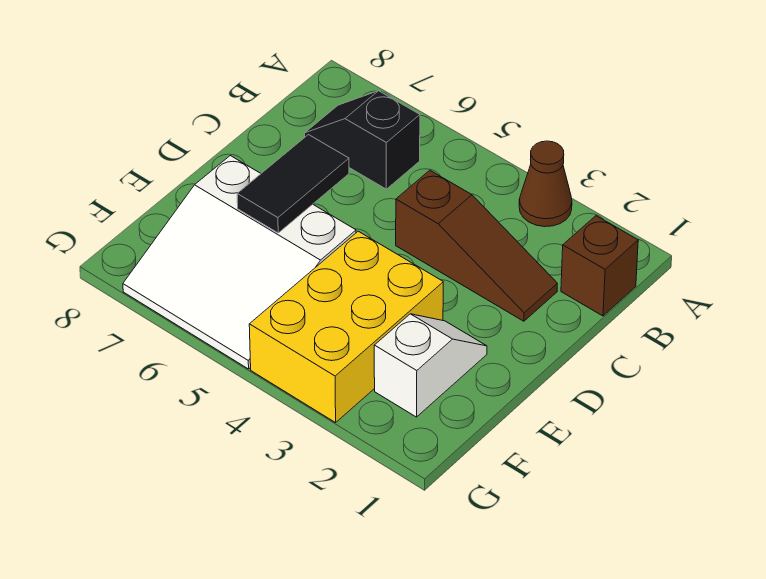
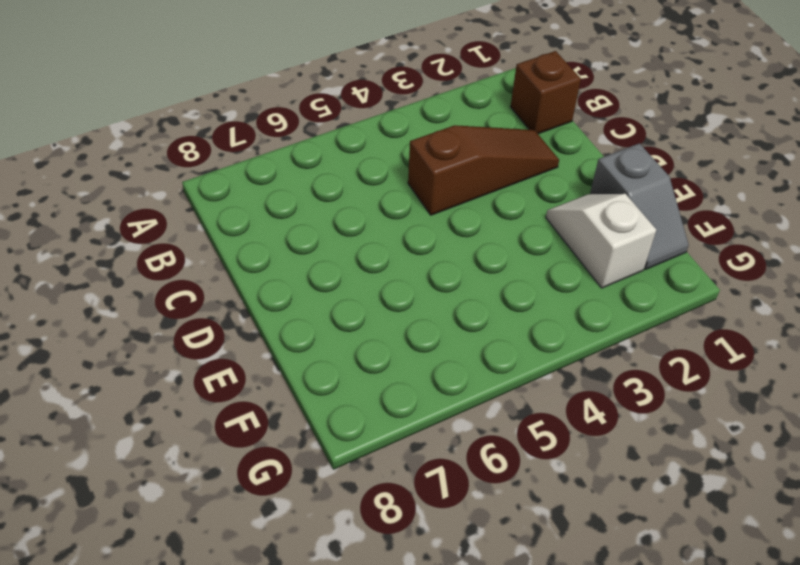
grey 1x2 slope [590,143,689,269] -> none
none -> brown 1x1 cone [519,141,572,227]
none -> black 1x2 slope [305,91,420,189]

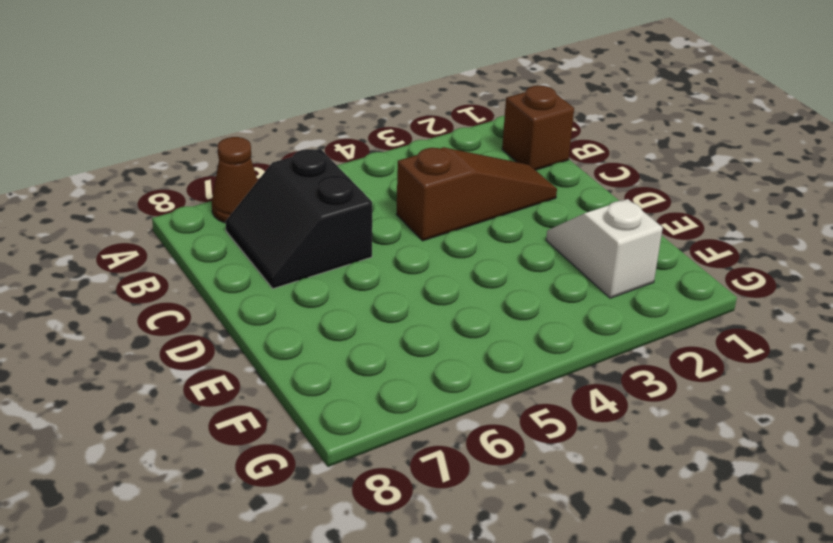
brown 1x1 cone [212,137,258,223] -> brown 1x1 cone moved to [519,141,572,227]
black 2x2 slope [225,149,372,289] -> black 1x2 slope [305,91,420,189]
none -> yellow 2x3 brick [249,231,443,423]
none -> white 3x3 slope [123,156,356,369]

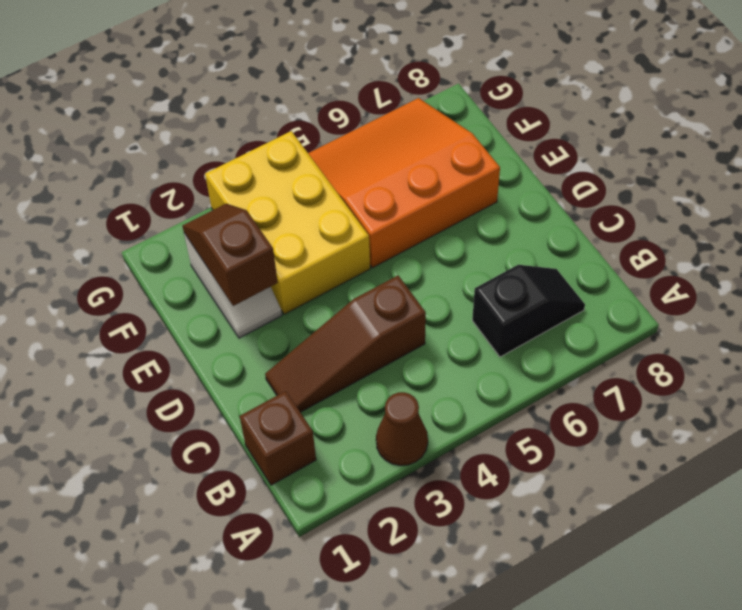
brown 1x2 slope [182,204,278,306] -> none
orange 3x3 slope [308,98,500,268] -> white 3x3 slope [123,156,356,369]
none -> black 1x2 tile [237,135,349,233]

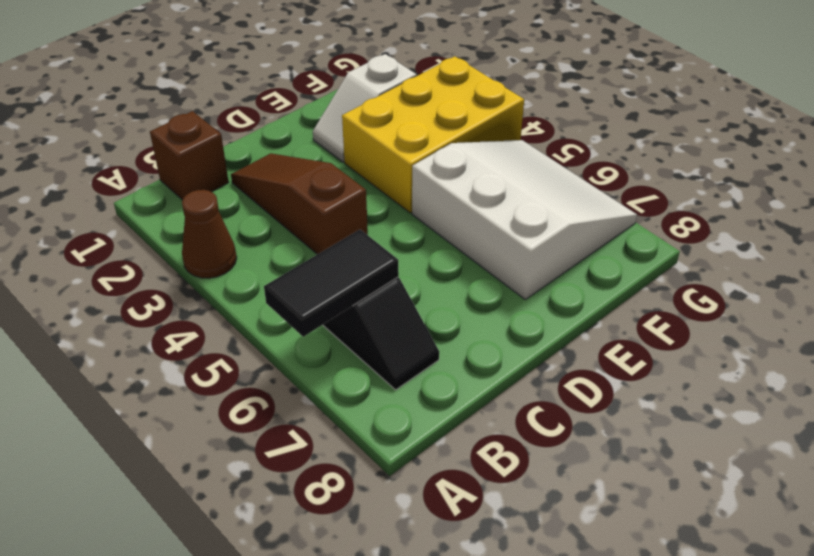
black 1x2 tile [264,230,399,337] -> black 1x2 tile moved to [237,135,349,233]

